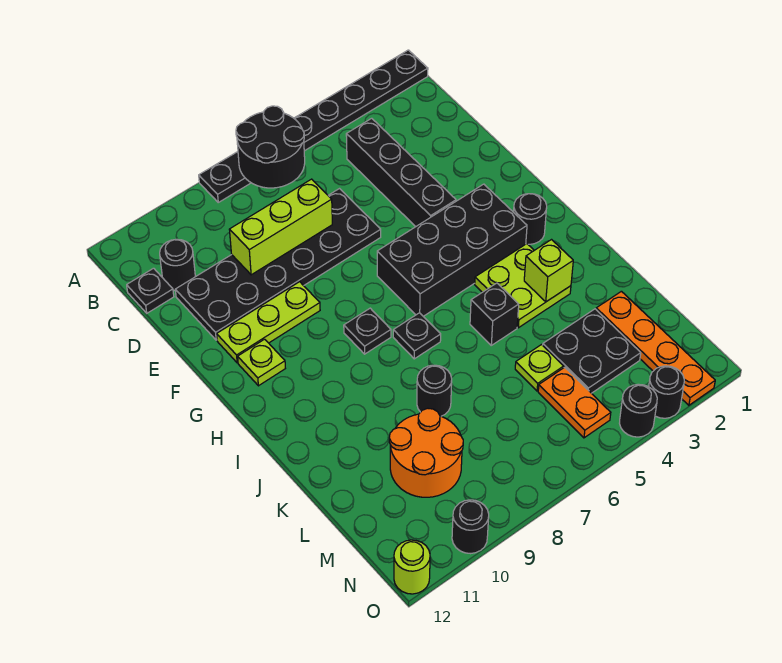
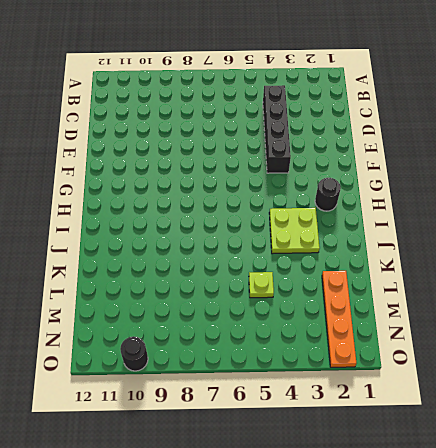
none -> black 1x8 plate [199,50,428,202]
none -> black 1x1 round brick [160,239,195,290]
none -> black 1x1 plate [127,268,174,313]

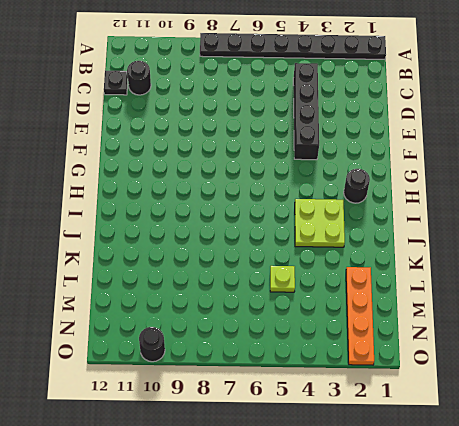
none -> black 2x6 plate [175,189,381,340]
none -> lime 1x3 plate [217,282,320,363]
none -> black 2x4 brick [377,184,527,316]

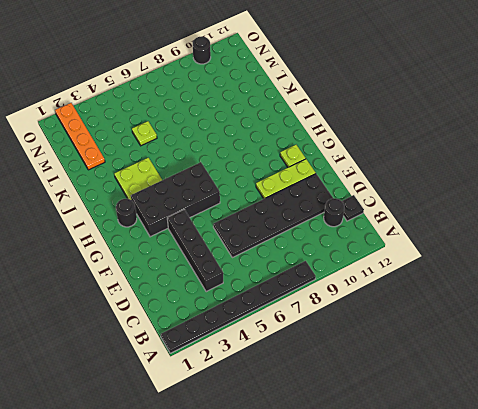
none -> black 1x1 plate [344,308,391,354]
none -> black 1x1 plate [393,313,441,359]
none -> black 1x1 brick [470,283,519,345]

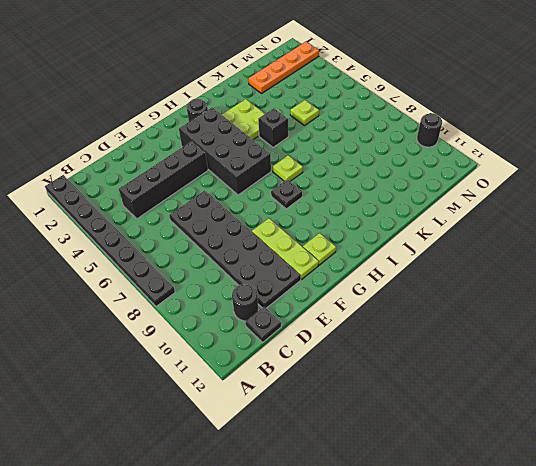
lime 1x1 plate [272,155,303,181] -> black 1x1 plate [393,313,441,359]
none -> black 1x1 round brick [417,365,452,416]
none -> black 2x2 plate [543,309,641,393]
none -> orange 2x2 round brick [389,408,463,497]

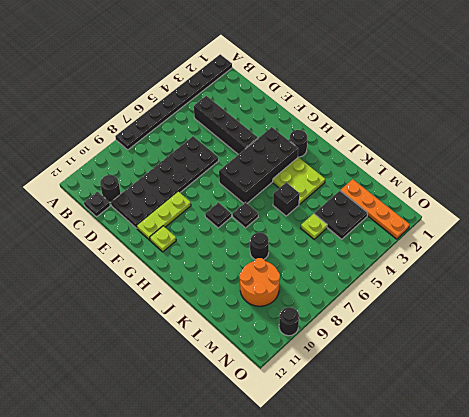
none -> orange 1x2 plate [538,367,611,438]
none -> black 1x1 round brick [649,366,684,418]
none -> black 1x1 round brick [620,384,657,437]

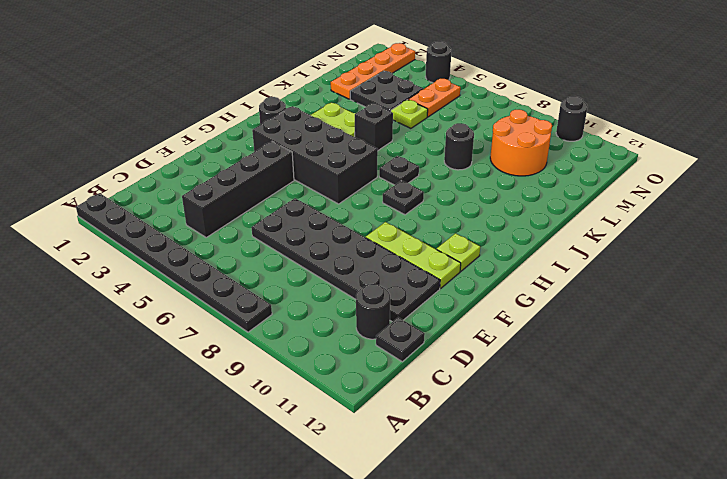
none -> black 1x1 round brick [649,366,684,418]
none -> lime 1x1 round brick [394,540,430,594]
none -> black 2x2 round brick [236,106,305,188]

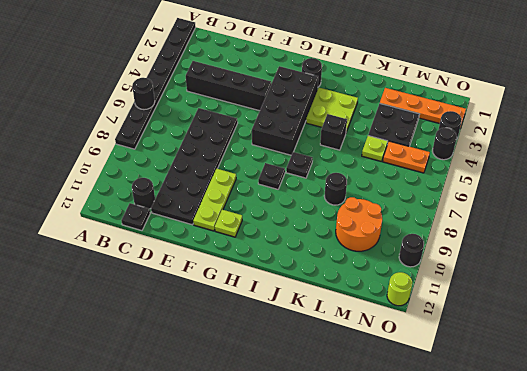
black 1x1 round brick [132,78,155,110] -> black 2x2 round brick [236,106,305,188]
none -> lime 1x3 brick [229,179,332,275]
none -> lime 1x1 brick [524,240,573,302]

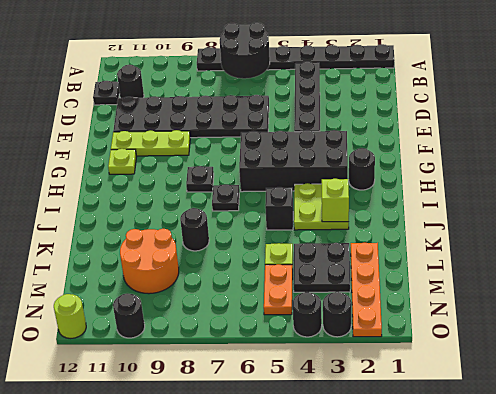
none -> lime 1x3 brick [229,179,332,275]

